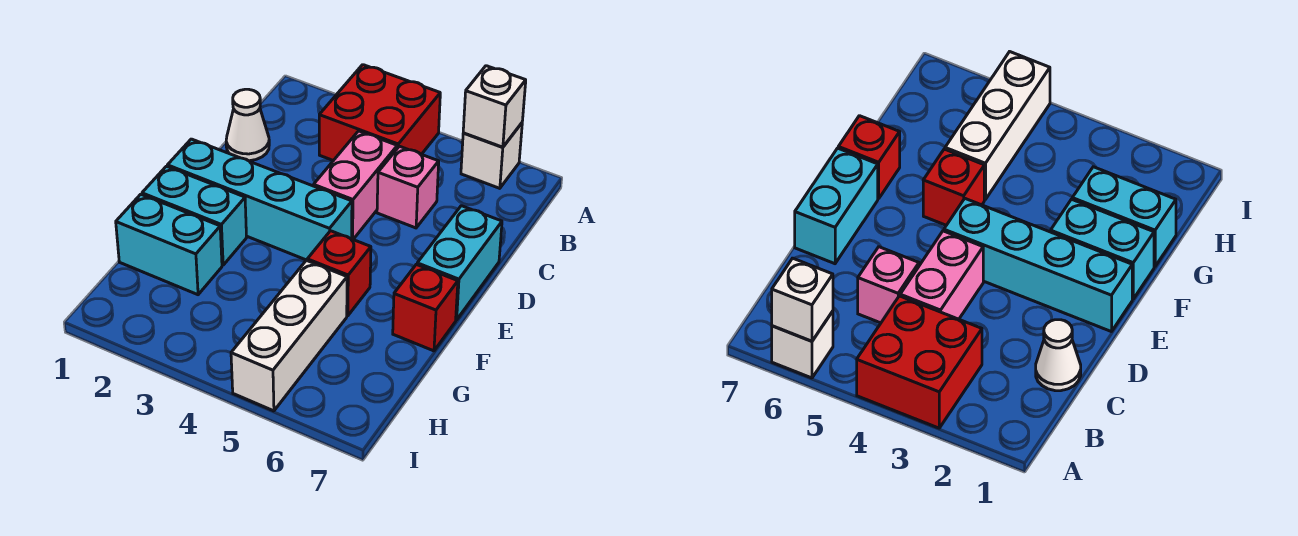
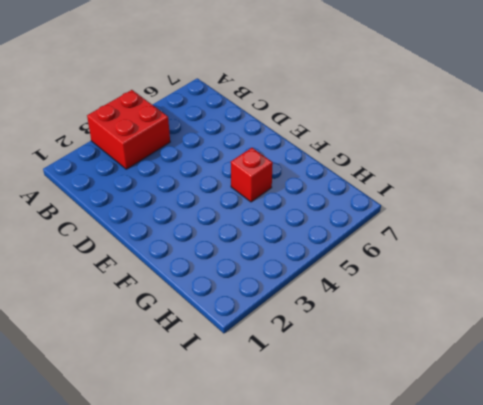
none -> white 1x1 brick [461,123,522,188]
none -> white 1x1 cone [226,89,269,161]
none -> pink 1x2 brick [314,131,397,239]

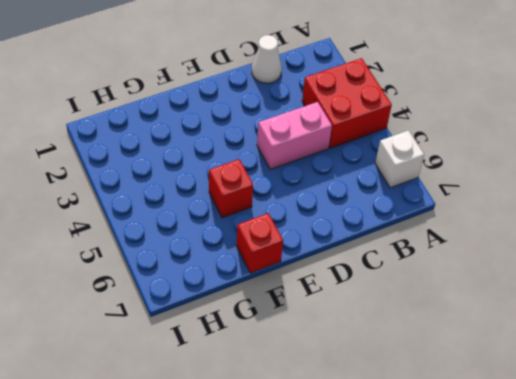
none -> pink 1x1 brick [377,146,439,228]
none -> cyan 1x2 brick [417,206,502,320]
none -> cyan 1x4 brick [167,139,352,260]

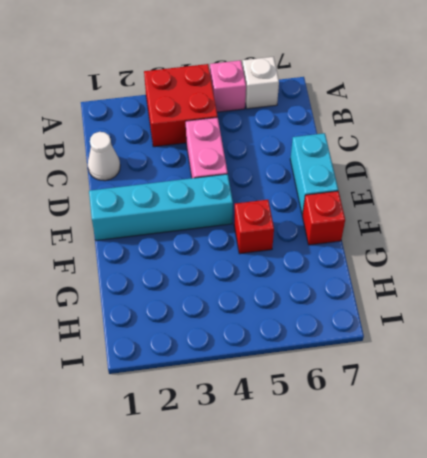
pink 1x1 brick [210,60,246,112] -> pink 1x1 brick moved to [377,146,439,228]
none -> cyan 1x2 brick [142,166,247,265]
none -> cyan 1x2 brick [116,194,222,295]
none -> white 1x3 brick [231,260,347,411]

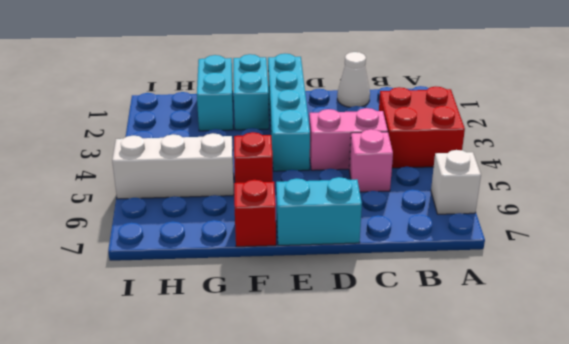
none -> white 1x1 brick [463,66,526,147]

